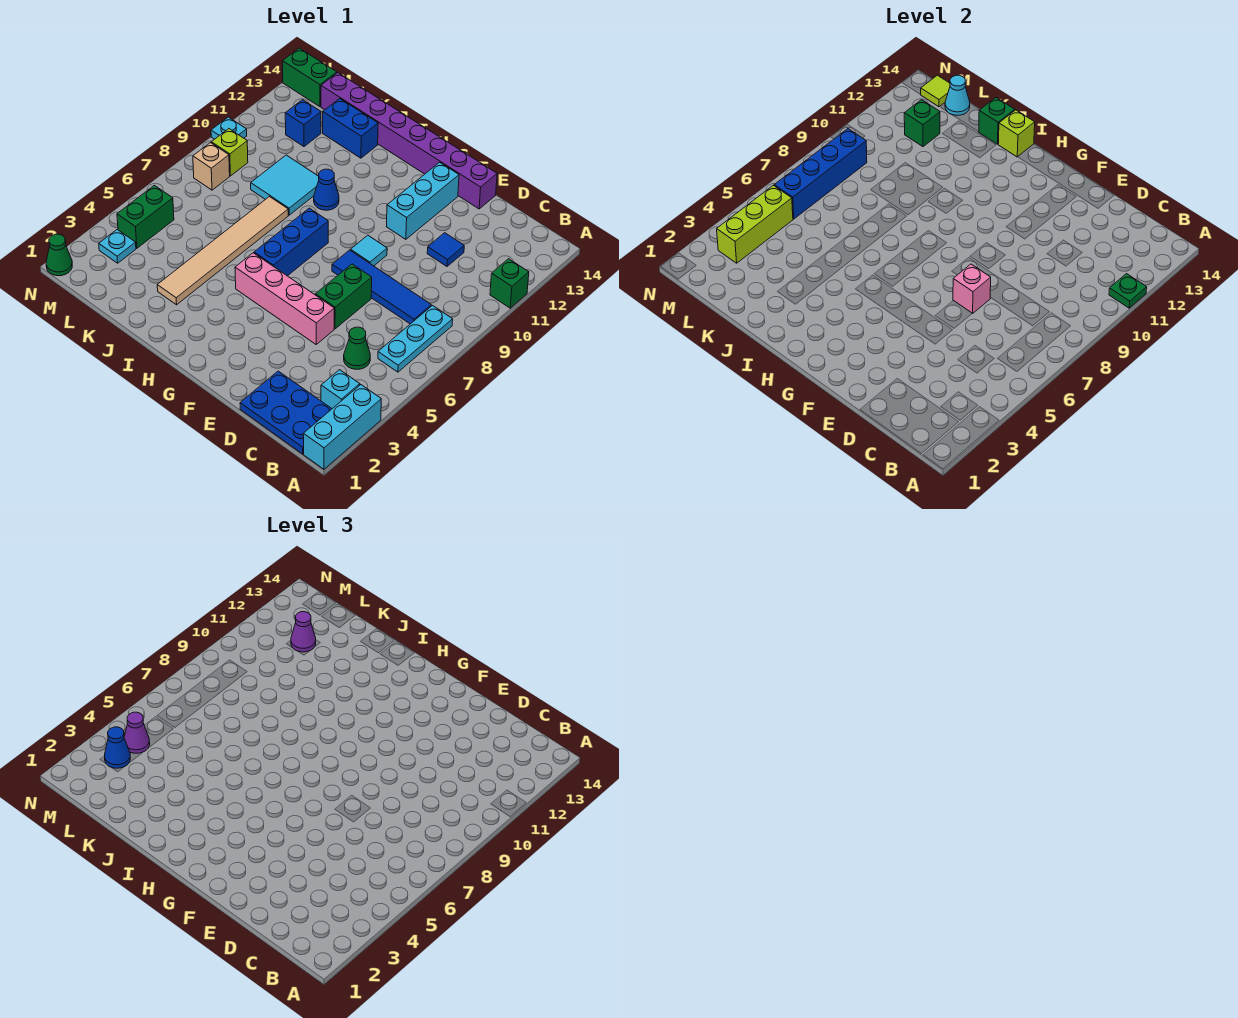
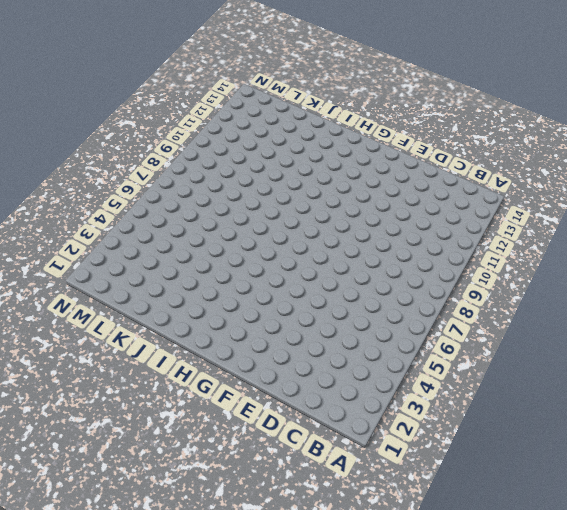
none -> cyan 1x3 brick [303,385,381,469]
none -> green 1x1 brick [490,259,529,308]
none -> blue 2x3 plate [240,371,332,454]
none -> cyan 1x1 brick [321,370,360,409]

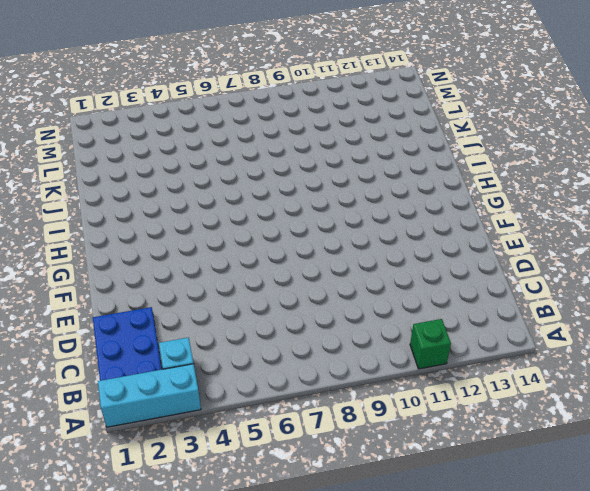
none -> cyan 1x3 plate [378,306,453,372]
none -> green 1x1 cone [344,327,370,369]
none -> blue 1x4 tile [332,250,431,324]
none -> blue 1x1 tile [427,233,464,266]

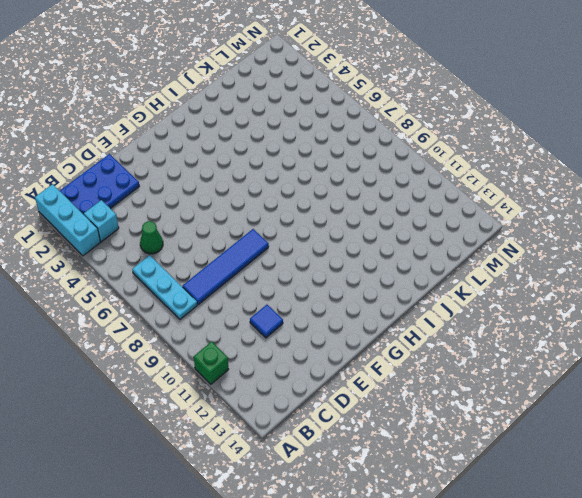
none -> pink 1x4 brick [235,253,334,344]
none -> green 1x2 brick [315,264,372,329]
none -> purple 1x8 brick [321,73,497,209]
none -> cyan 1x1 tile [350,235,387,266]

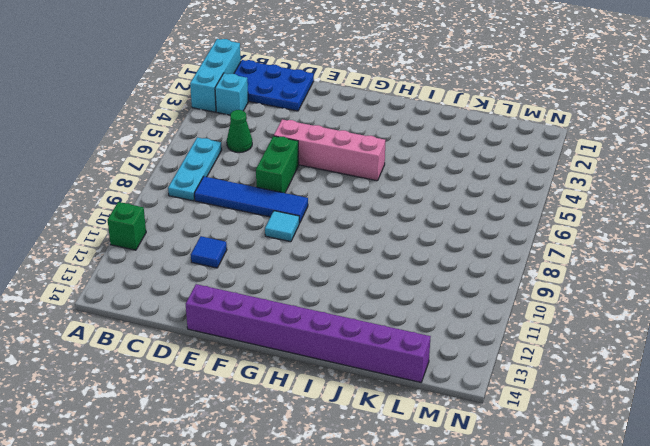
none -> cyan 1x3 brick [386,162,459,239]
none -> blue 1x3 brick [254,208,328,276]
none -> blue 1x1 cone [314,169,339,210]
none -> tan 1x6 tile [157,197,288,305]

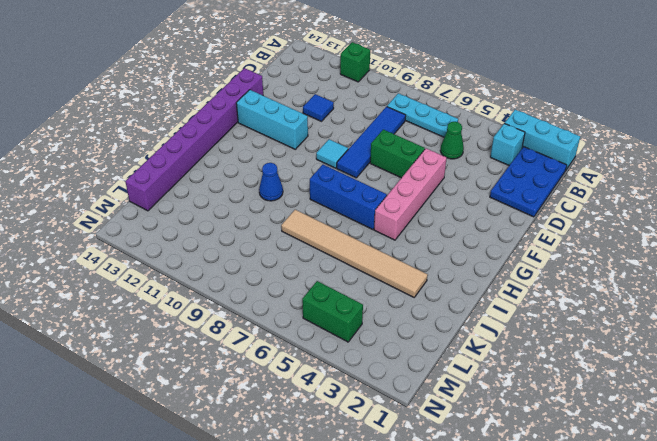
none -> cyan 2x2 tile [251,155,319,215]
none -> blue 1x2 brick [323,99,378,158]
none -> blue 1x1 brick [285,100,321,147]
none -> cyan 1x1 plate [99,230,136,263]

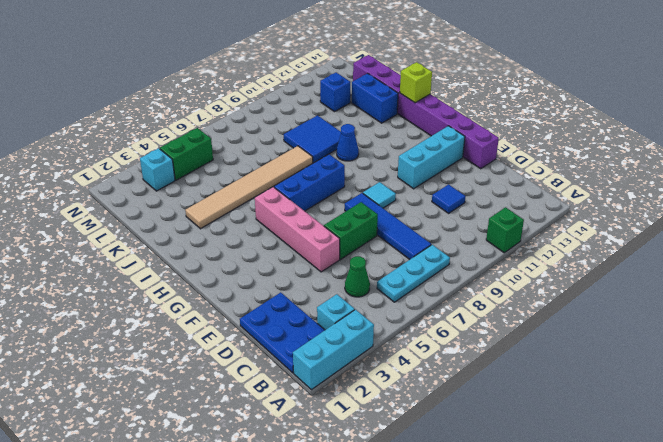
blue 2x2 tile [284,115,341,163] -> cyan 2x2 tile [251,155,319,215]
cyan 1x1 brick [140,148,175,191] -> cyan 1x1 plate [99,230,136,263]
none -> tan 1x1 brick [193,143,230,190]
none -> lime 1x1 brick [211,129,248,176]
none -> green 1x2 brick [283,48,337,107]
none -> green 1x1 cone [46,234,72,276]

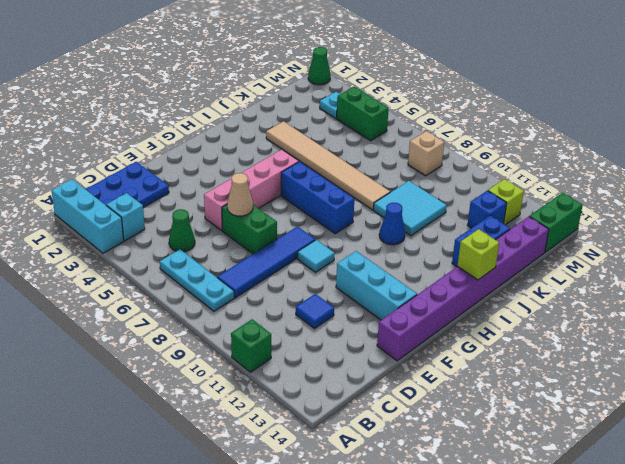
tan 1x1 cone [227,173,253,216] -> none
lime 1x1 brick [488,179,524,225] -> lime 1x1 brick moved to [211,129,248,176]
none -> cyan 1x1 plate [211,117,247,139]
none -> green 1x1 plate [1109,274,1147,308]
none -> pink 1x1 brick [953,264,991,314]
none -> green 1x1 brick [979,98,1015,144]

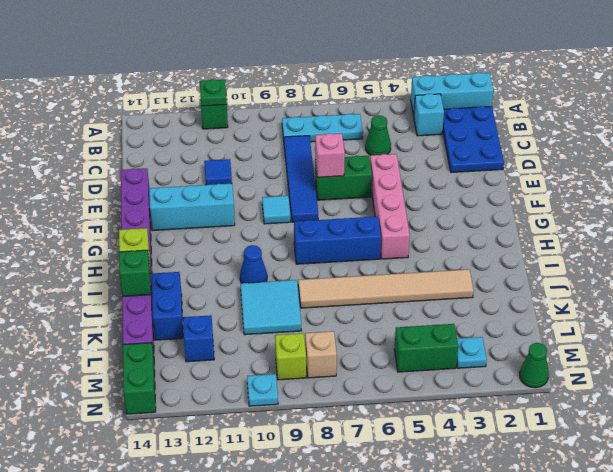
none -> green 1x1 brick [904,100,940,147]
none -> cyan 1x1 cone [945,75,970,115]
none -> lime 1x3 brick [717,185,793,263]
none -> blue 1x4 brick [774,129,867,219]

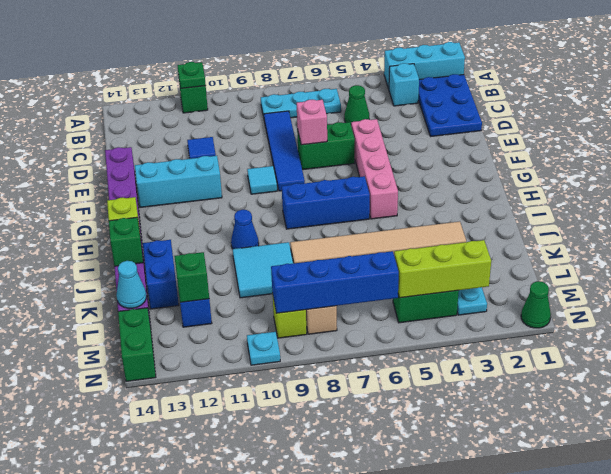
none -> lime 1x1 tile [920,75,950,107]
none -> purple 1x1 cone [291,612,316,652]
none -> blue 1x1 cone [105,727,130,768]
none -> purple 1x1 cone [124,712,150,753]

